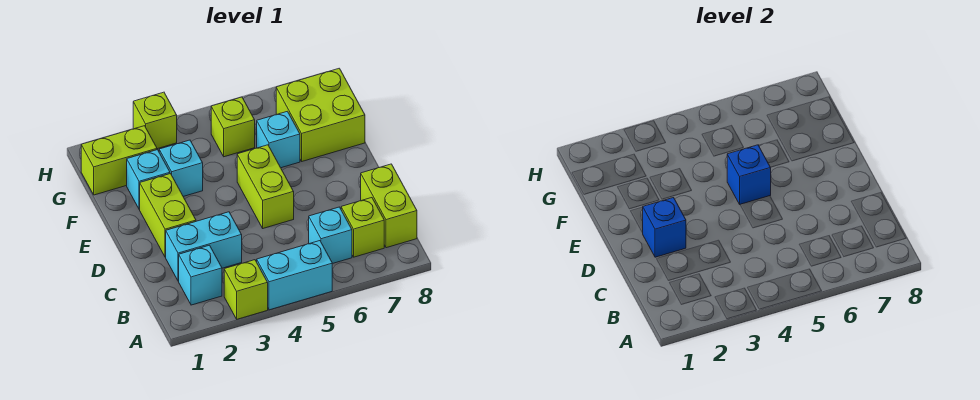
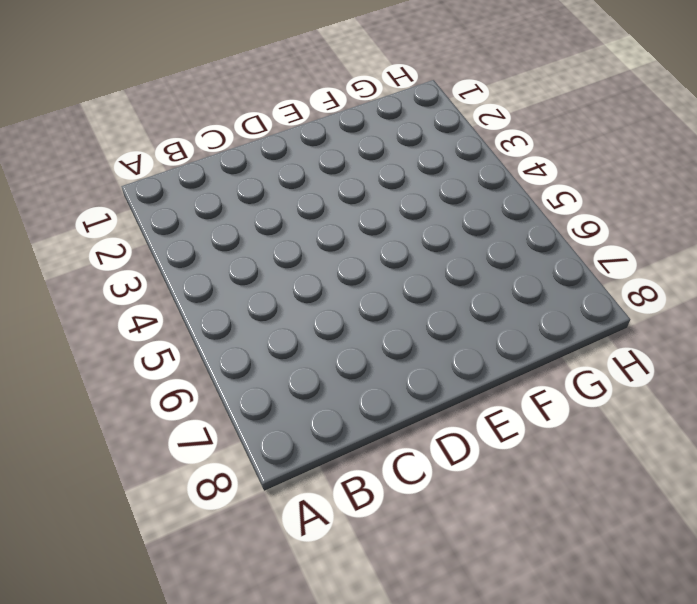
none -> lime 1x1 brick [224,260,268,319]
none -> cyan 1x2 brick [257,241,332,310]
none -> cyan 1x1 brick [179,245,222,305]

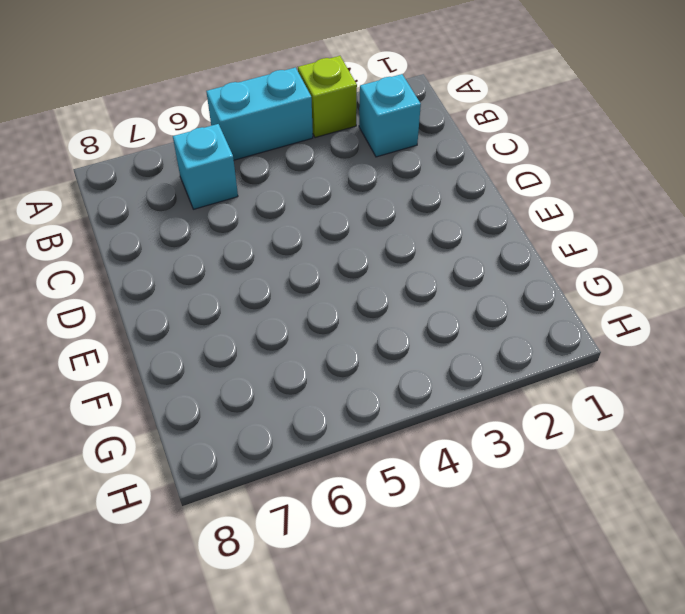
none -> lime 1x1 brick [341,198,384,257]
none -> lime 1x2 brick [361,164,417,248]
none -> cyan 1x2 brick [166,212,242,281]

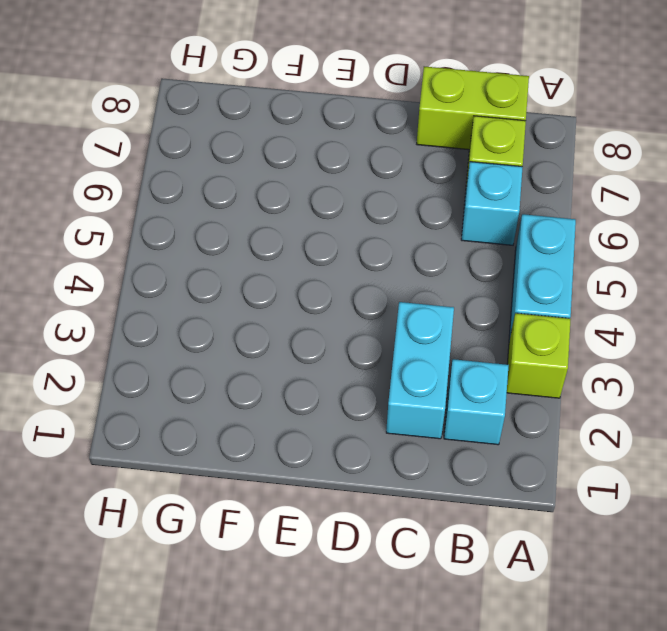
none -> lime 1x2 brick [140,174,196,257]
none -> lime 1x2 brick [237,145,294,228]
none -> cyan 1x1 brick [127,150,170,209]

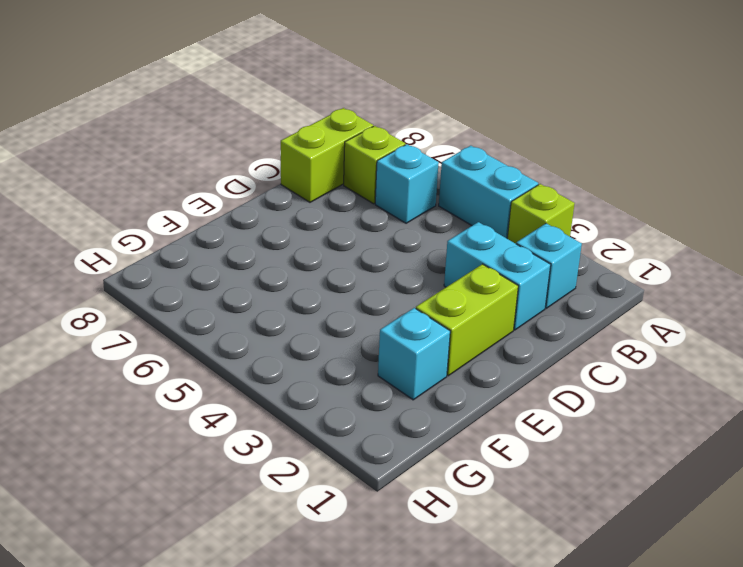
none -> lime 1x2 brick [237,145,294,228]
none -> cyan 1x1 brick [159,140,203,196]
none -> cyan 1x1 brick [257,111,300,168]

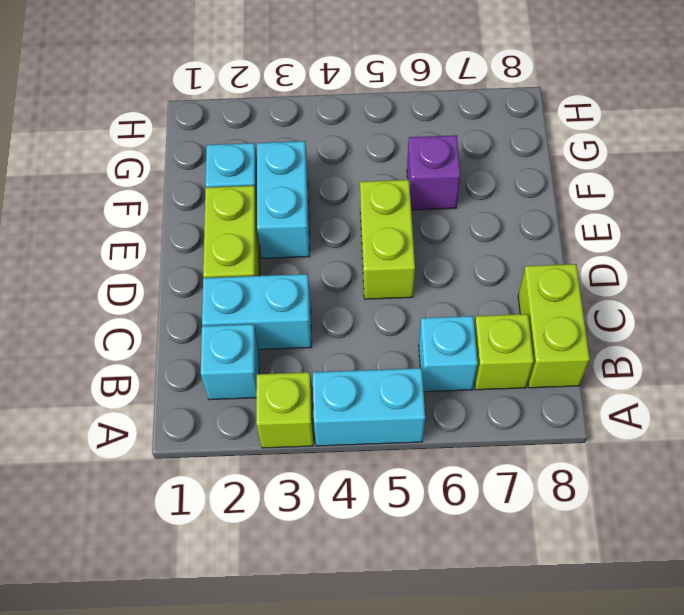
cyan 1x2 brick [257,141,310,258] -> cyan 1x1 brick [159,140,203,196]
purple 1x1 brick [407,135,460,210] -> cyan 1x1 brick [257,111,300,168]
none -> lime 2x2 brick [276,68,365,161]
none -> lime 1x2 brick [81,126,157,195]
none -> lime 1x1 brick [211,97,255,157]

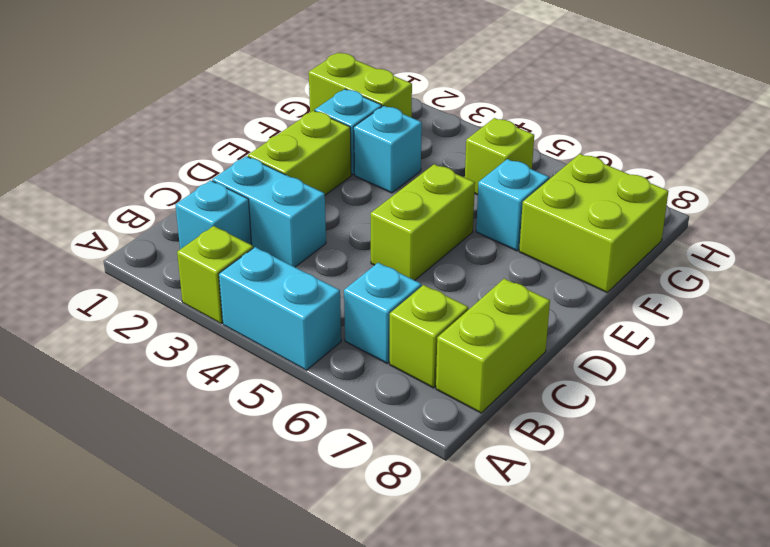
none -> lime 1x1 brick [133,92,177,149]
none -> blue 1x1 brick [643,198,686,257]
none -> blue 1x1 brick [727,145,771,204]

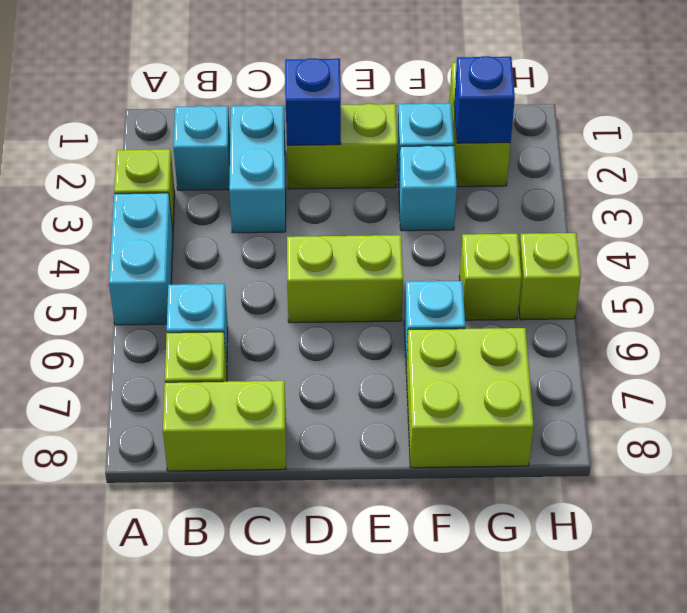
blue 1x1 brick [454,56,515,143] -> blue 1x1 brick moved to [727,145,771,204]
lime 1x1 brick [519,233,581,320] -> lime 1x1 brick moved to [133,92,177,149]

